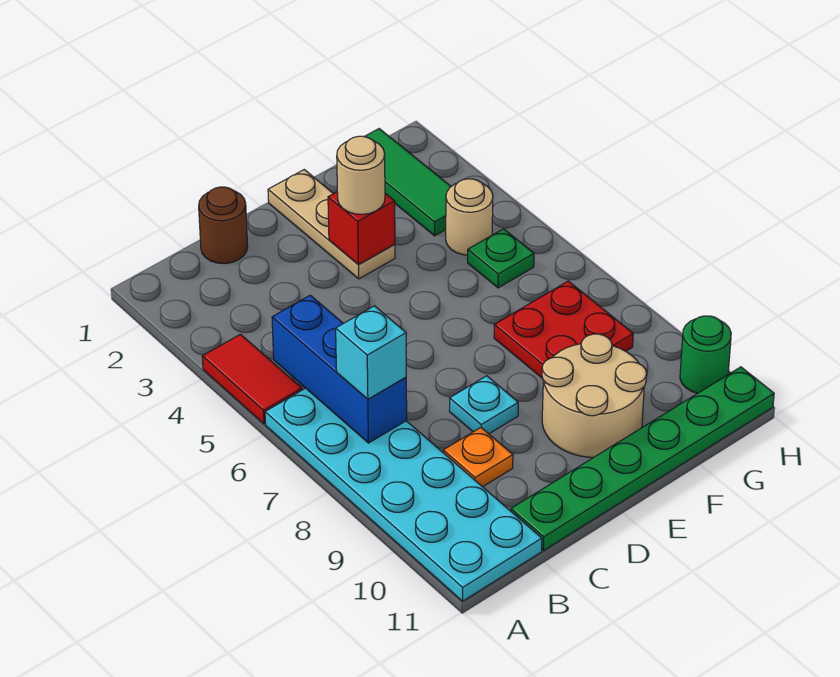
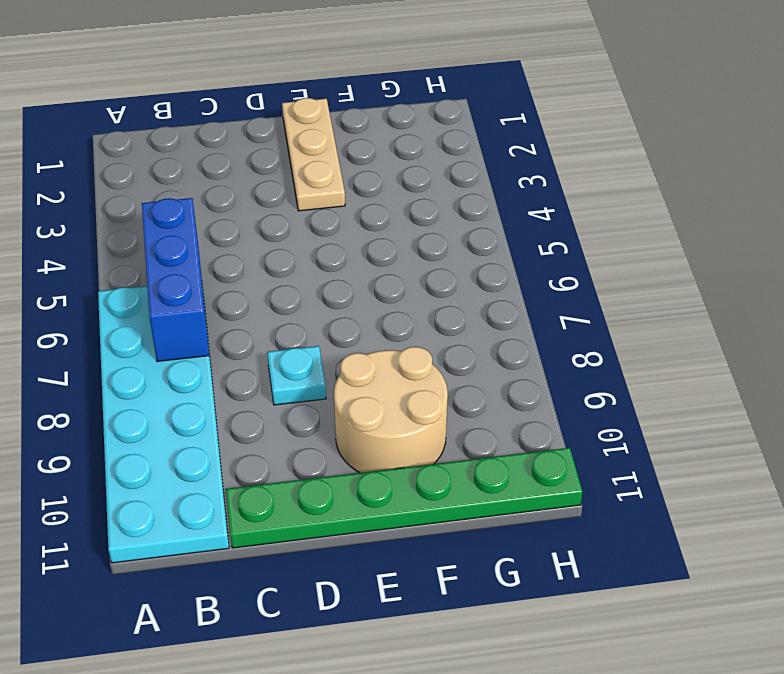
none -> red 1x2 tile [202,334,302,424]
none -> brown 1x1 round brick [199,187,248,264]
none -> orange 1x1 plate [443,428,513,487]

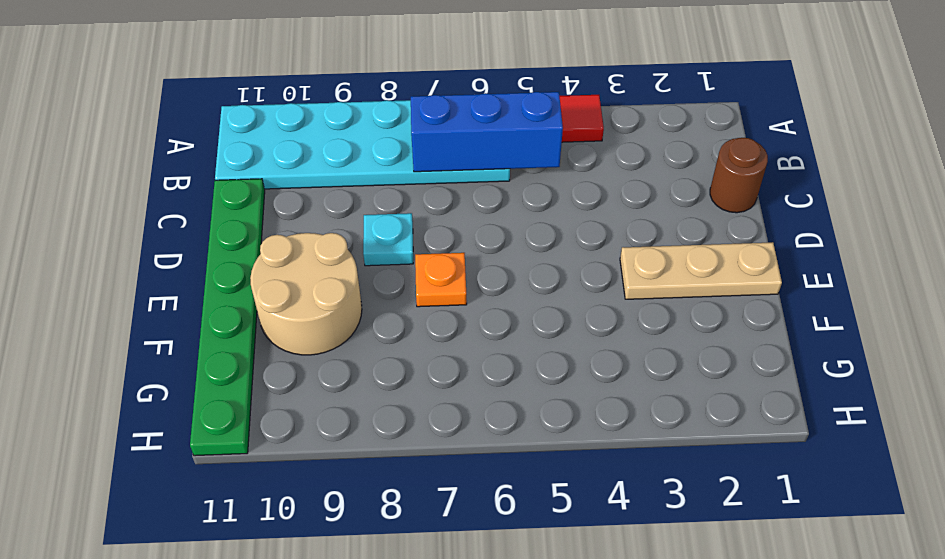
orange 1x1 plate [415,253,467,307] -> orange 1x1 plate moved to [443,428,513,487]
none -> red 2x2 plate [494,281,633,379]
none -> green 1x3 tile [365,129,451,236]
none -> tan 1x1 round brick [446,179,493,255]

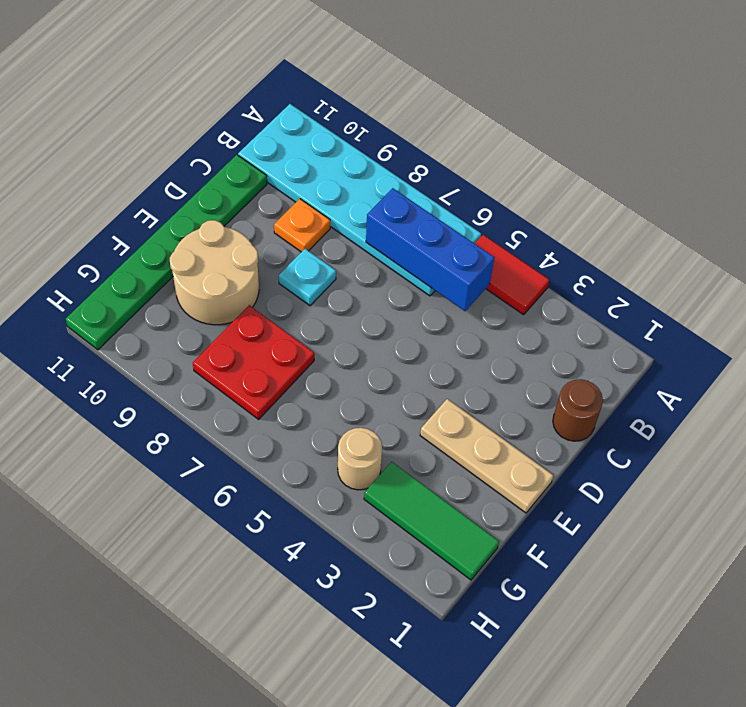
none -> green 1x1 plate [468,229,534,288]
none -> green 1x1 round brick [680,316,731,393]
none -> red 1x1 brick [328,192,395,265]

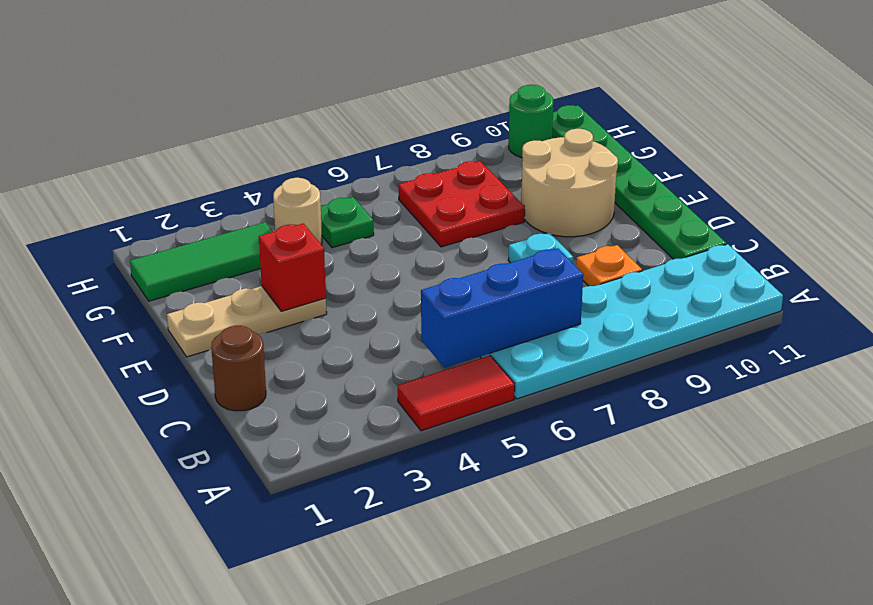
none -> cyan 1x1 brick [336,306,406,399]
none -> tan 1x1 round brick [337,136,385,214]

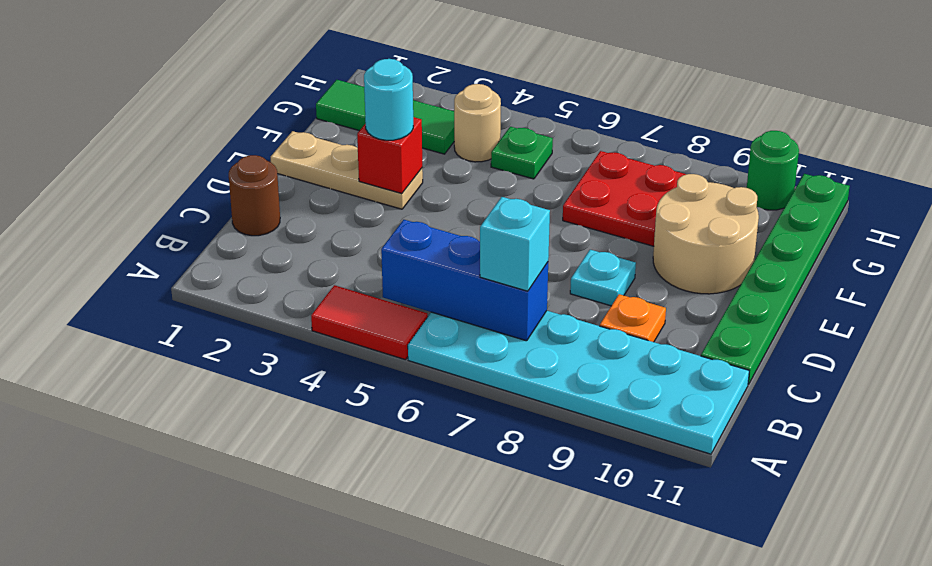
cyan 1x1 round brick [364,59,413,140] -> tan 1x1 round brick [337,136,385,214]

